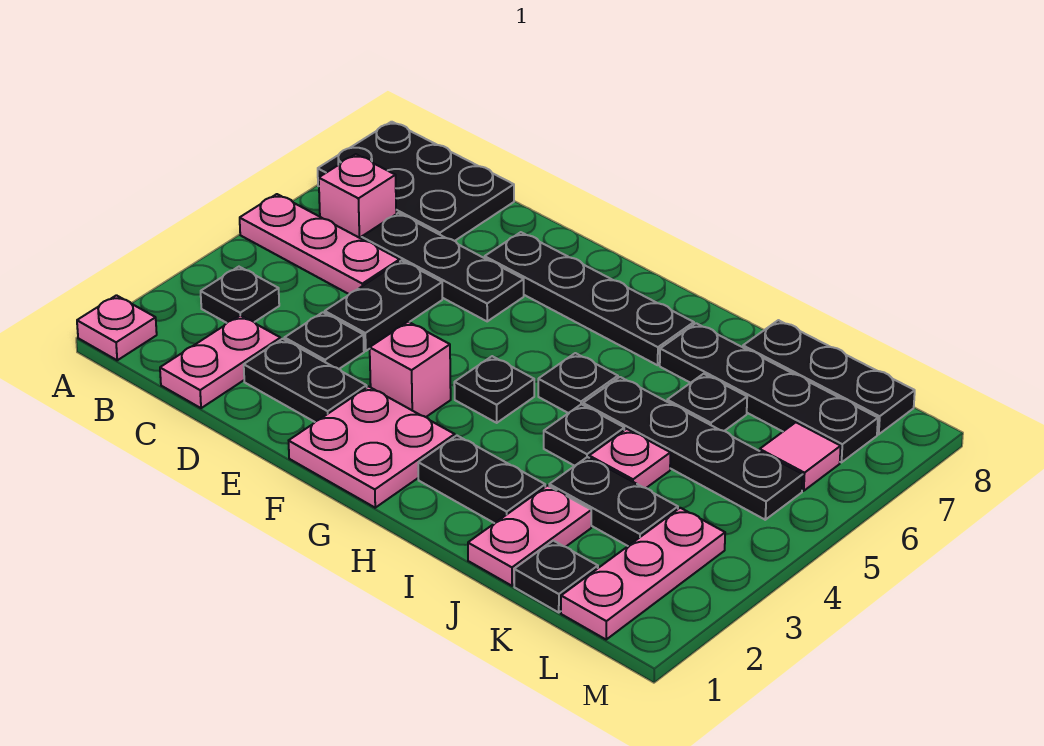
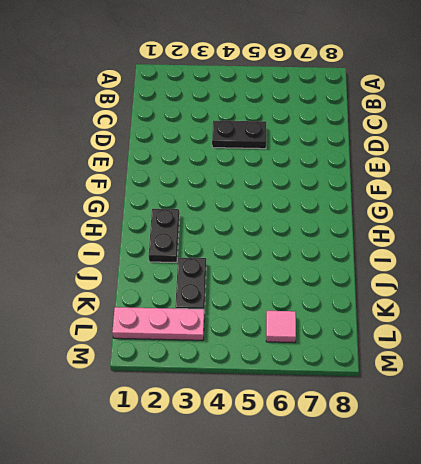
none -> pink 1x1 plate [77,295,157,360]
none -> pink 1x3 plate [240,194,400,294]
none -> black 2x3 plate [318,122,514,241]

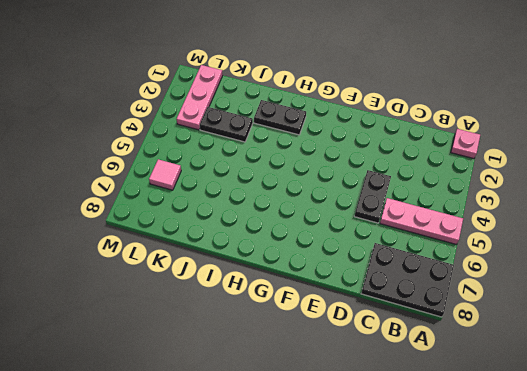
none -> black 1x1 plate [201,267,279,323]
none -> pink 1x1 brick [319,154,396,238]
none -> pink 1x2 plate [160,315,281,408]

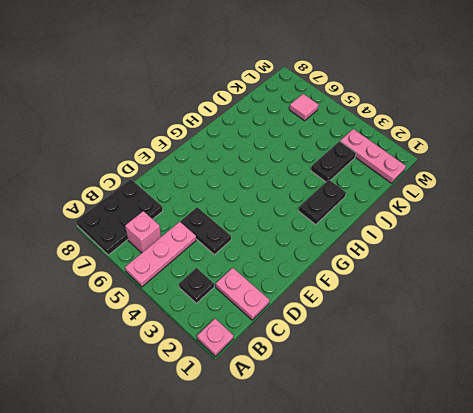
none -> black 1x3 plate [361,213,524,321]
none -> black 1x2 plate [244,339,367,422]
none -> black 1x1 plate [285,312,364,369]

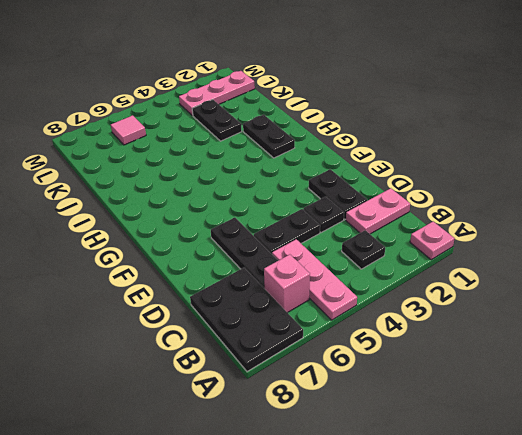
none -> black 1x4 plate [485,232,694,365]
none -> pink 2x2 plate [289,387,455,508]
none -> pink 1x1 brick [370,322,451,417]

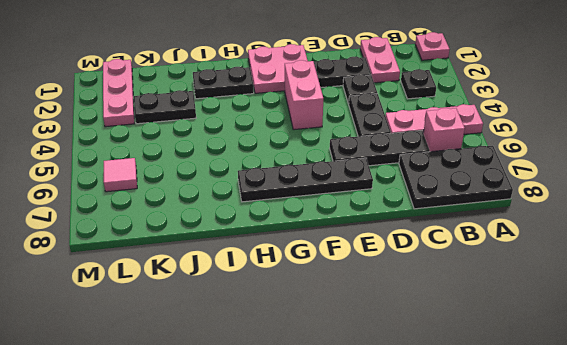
pink 1x2 brick [285,60,323,130] -> pink 1x1 brick [370,322,451,417]
none -> black 1x1 plate [454,356,534,423]
none -> black 1x1 plate [538,353,618,413]
none -> black 1x1 plate [544,404,624,466]

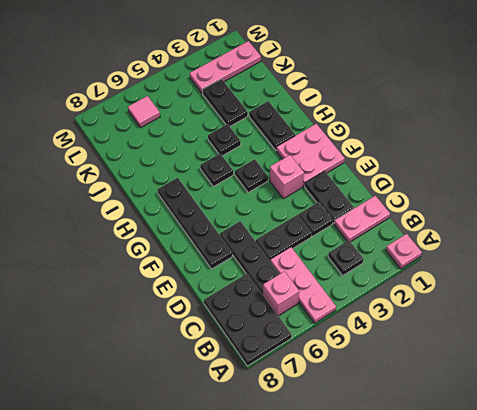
none -> black 1x4 plate [583,377,803,520]
none -> black 1x4 plate [660,323,878,462]
none -> pink 1x2 plate [468,486,591,586]

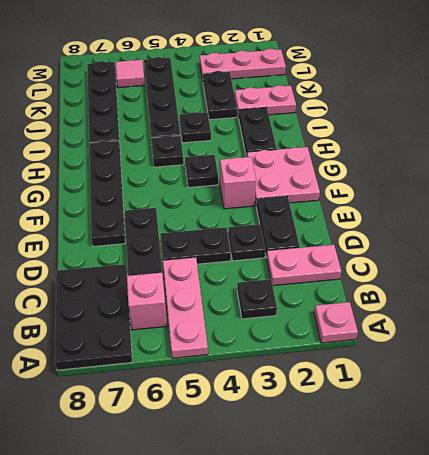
none -> pink 1x1 plate [589,429,670,488]
none -> black 1x1 plate [667,374,747,431]
none -> black 1x3 plate [743,320,915,434]

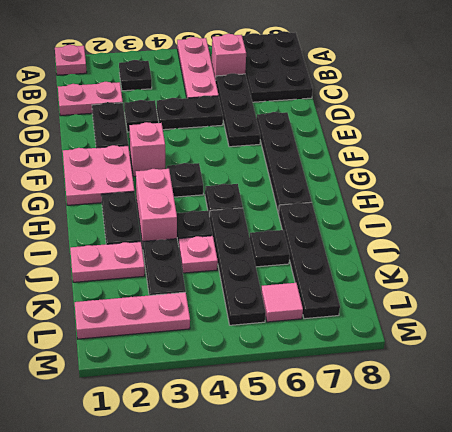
pink 1x2 brick [136,169,177,246] -> none
none -> black 1x3 plate [743,320,915,434]
none -> black 1x1 plate [514,541,598,612]

